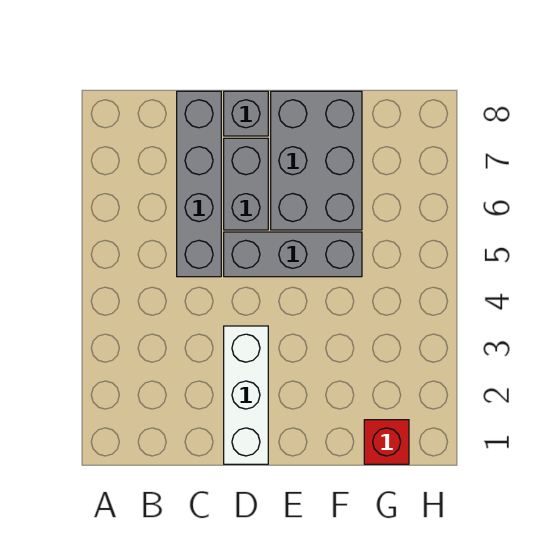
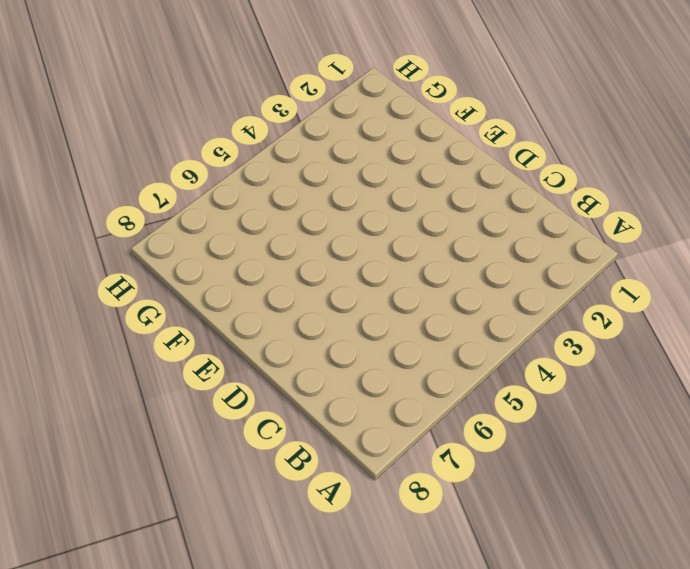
none -> grey 1x4 brick [177,91,221,277]
none -> white 1x3 brick [224,326,268,464]

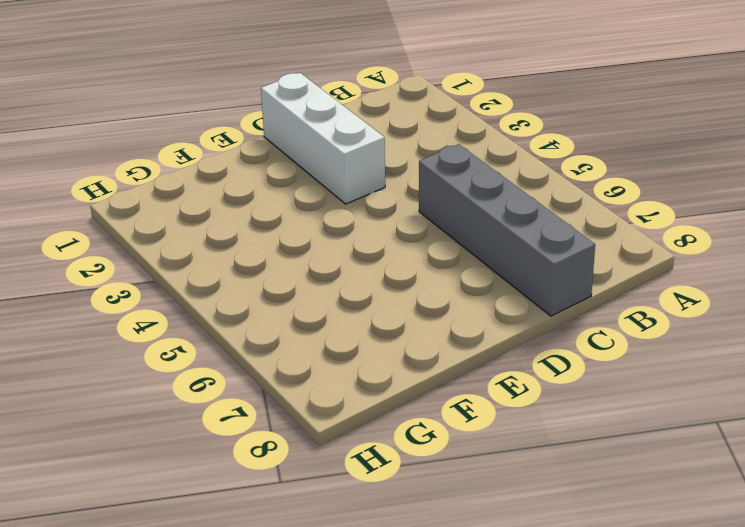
none -> grey 1x3 brick [224,232,362,277]
none -> grey 1x2 brick [224,138,268,230]

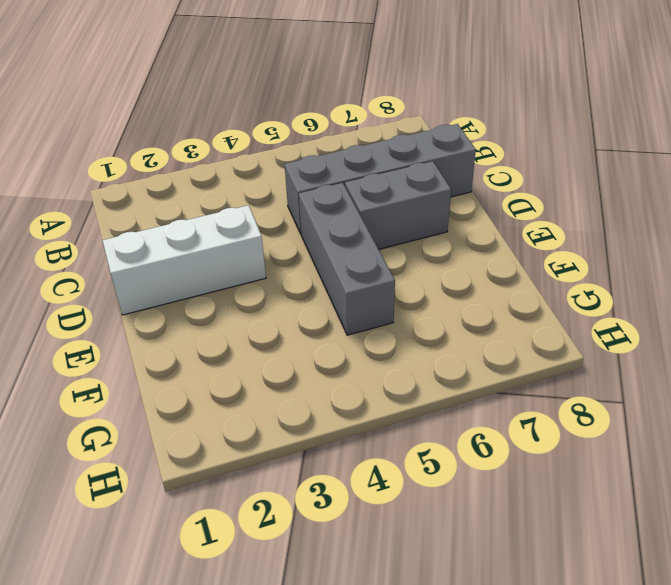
none -> grey 1x1 brick [224,91,268,136]
none -> grey 2x3 brick [271,91,362,230]

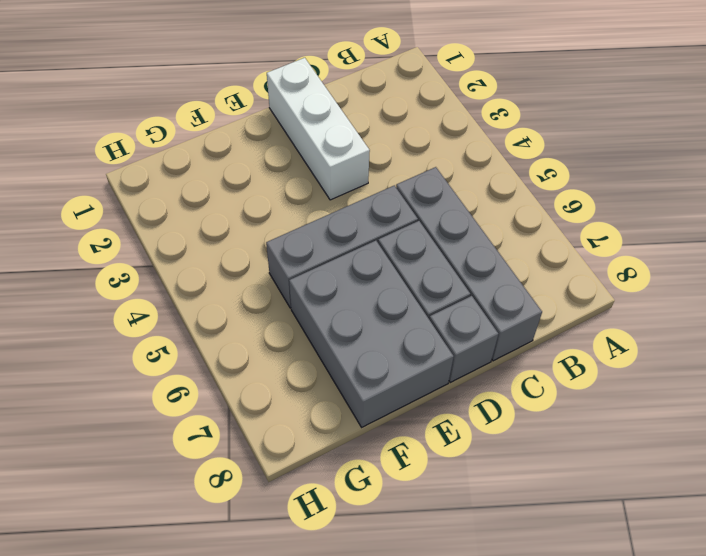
none -> red 1x1 brick [364,420,409,464]

